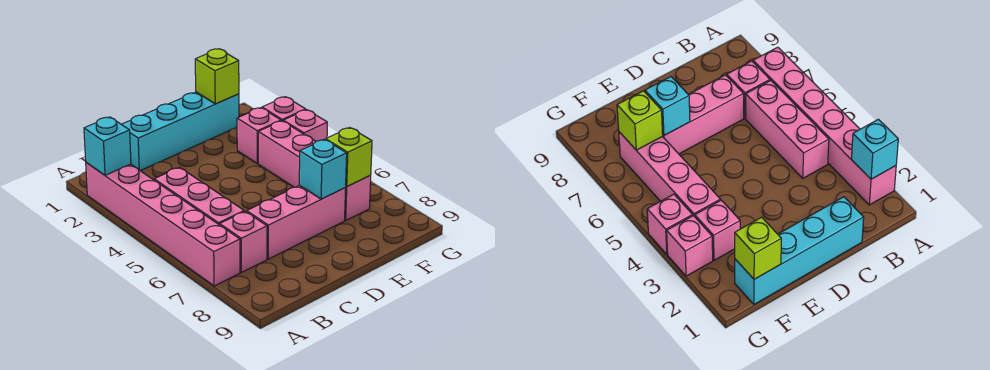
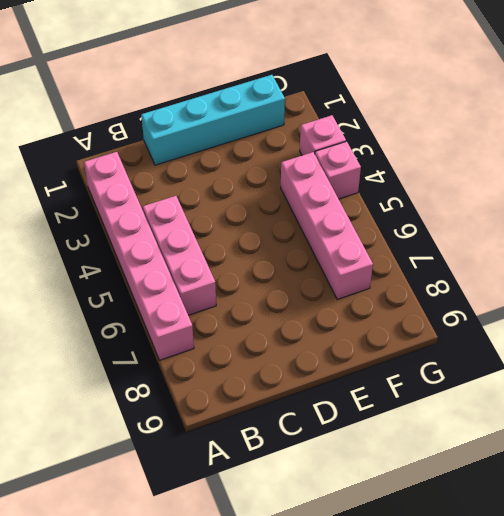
none -> pink 1x1 brick [220,211,267,272]
none -> pink 1x3 brick [247,185,346,259]
none -> pink 1x1 brick [237,108,281,163]

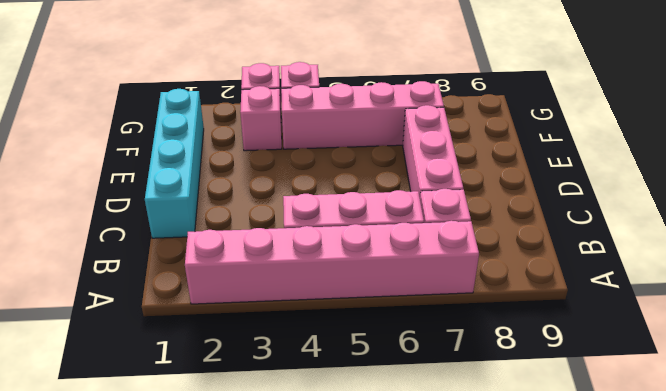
none -> cyan 1x1 brick [84,117,131,175]
none -> cyan 1x1 brick [299,139,347,199]
none -> lime 1x1 brick [195,49,239,104]

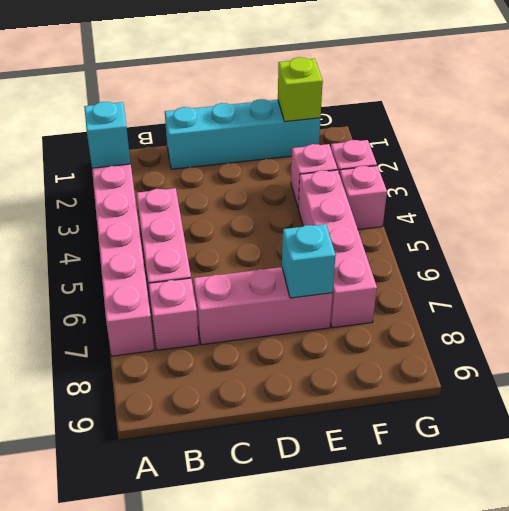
none -> lime 1x1 brick [326,128,372,187]

